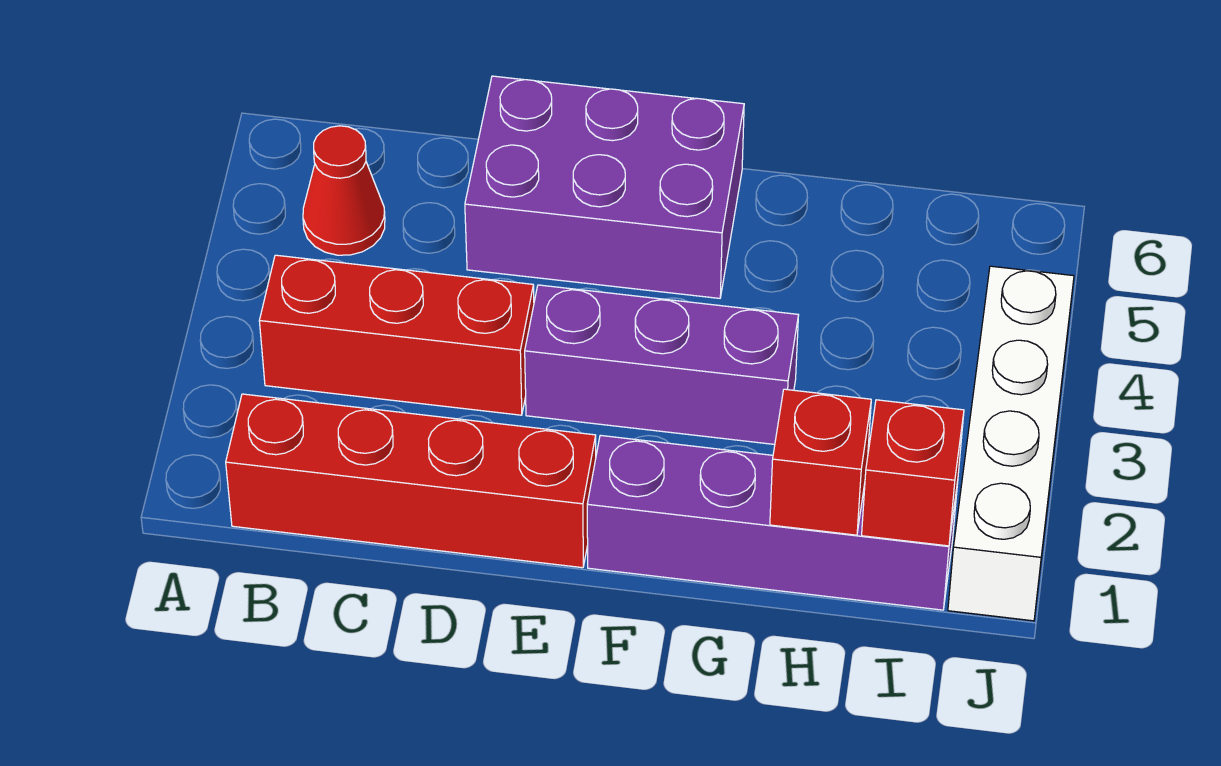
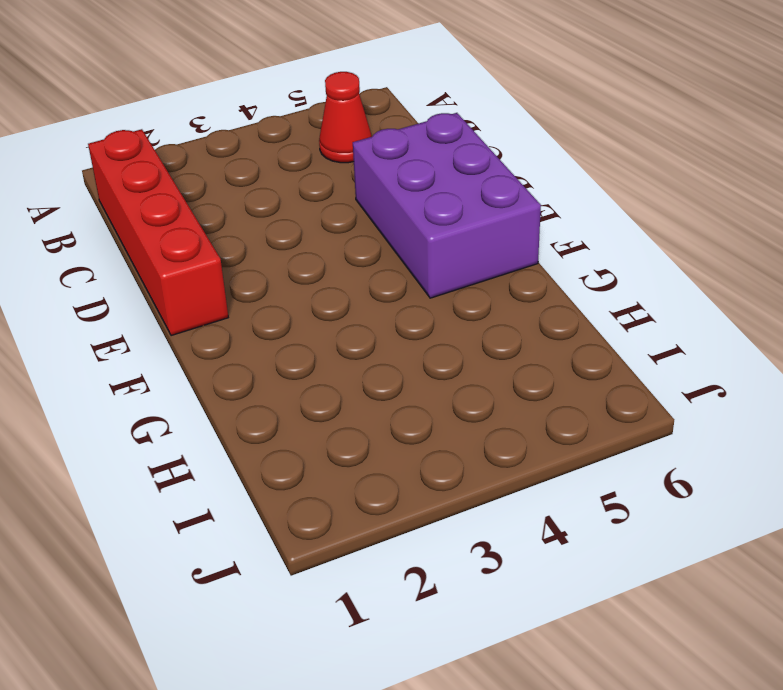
none -> red 1x3 brick [259,255,534,415]
none -> purple 1x3 brick [525,285,799,444]

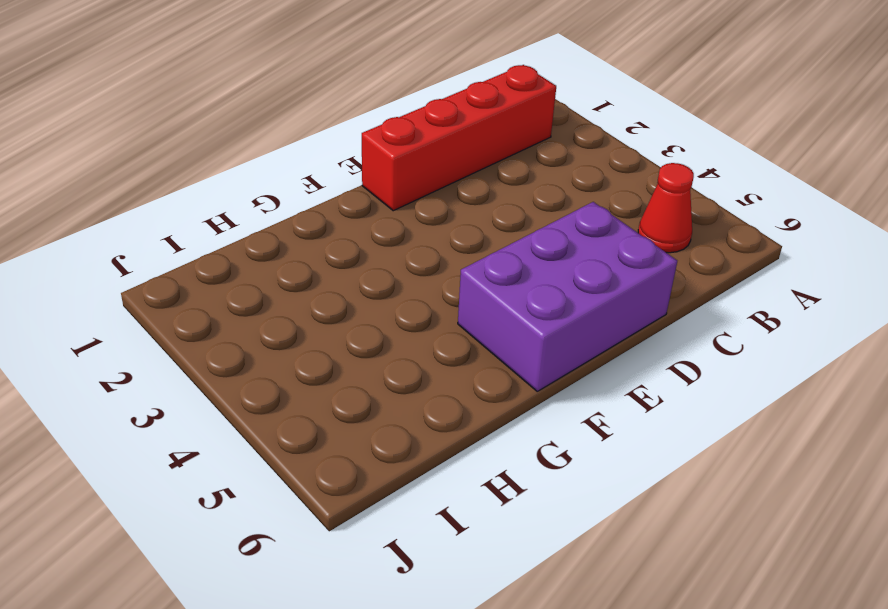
none -> red 1x3 brick [259,255,534,415]
none -> purple 1x3 brick [525,285,799,444]

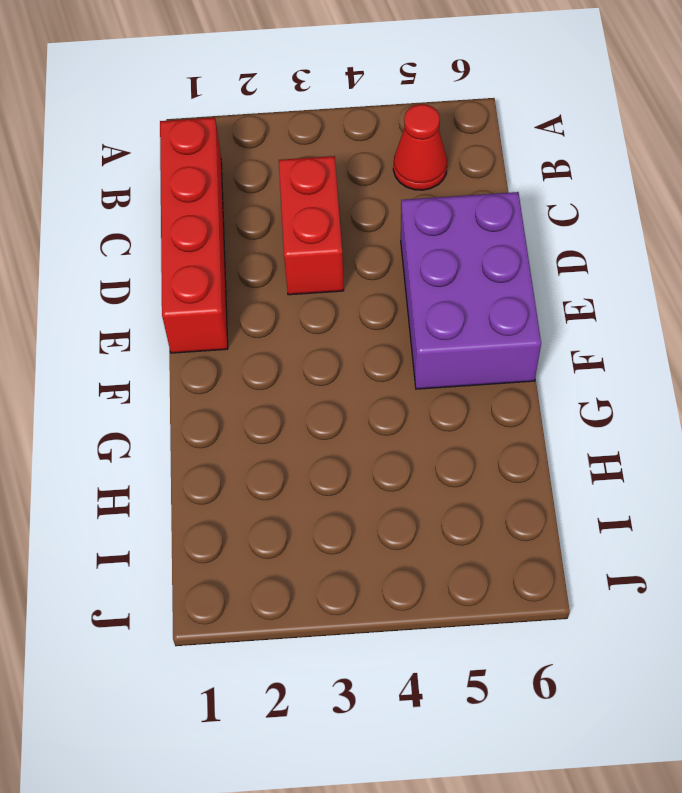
red 1x2 brick [279,156,344,295] -> red 1x3 brick [259,255,534,415]
none -> purple 1x3 brick [525,285,799,444]
none -> purple 1x4 brick [587,435,958,610]

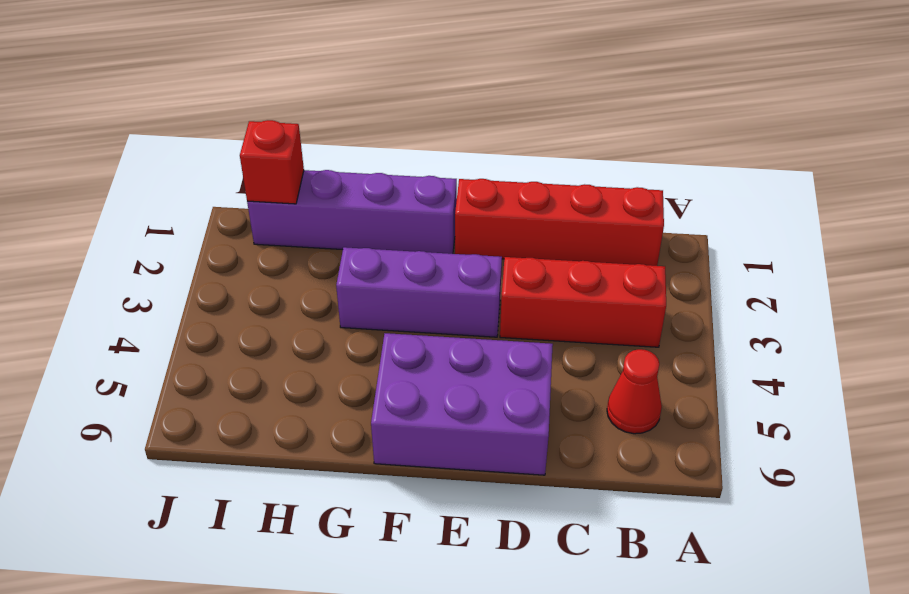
none -> white 1x4 brick [948,266,1074,621]
none -> red 1x1 brick [770,389,871,535]

